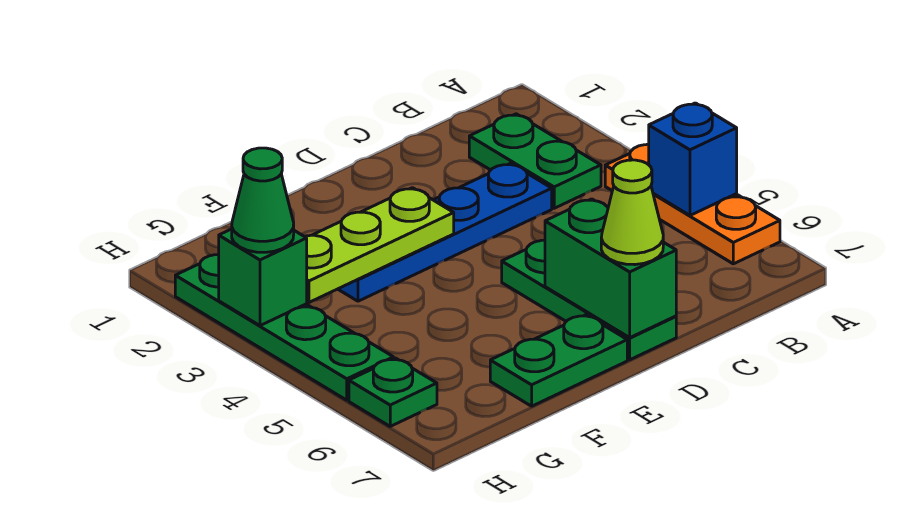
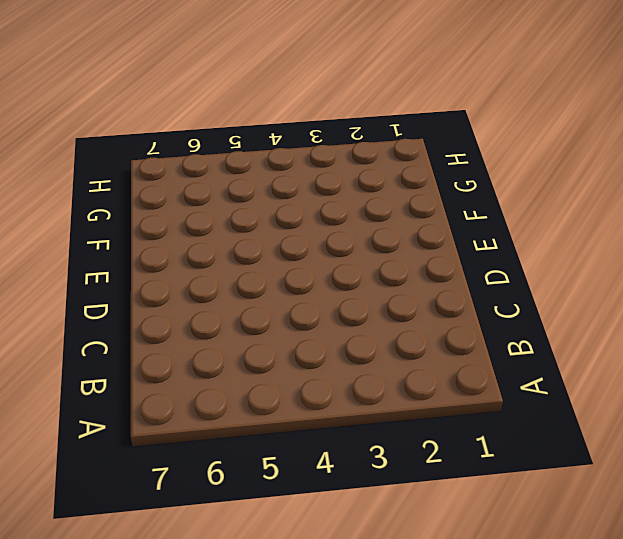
none -> orange 1x3 plate [605,144,780,264]
none -> green 1x2 plate [469,114,601,208]
none -> blue 1x4 plate [338,163,552,301]

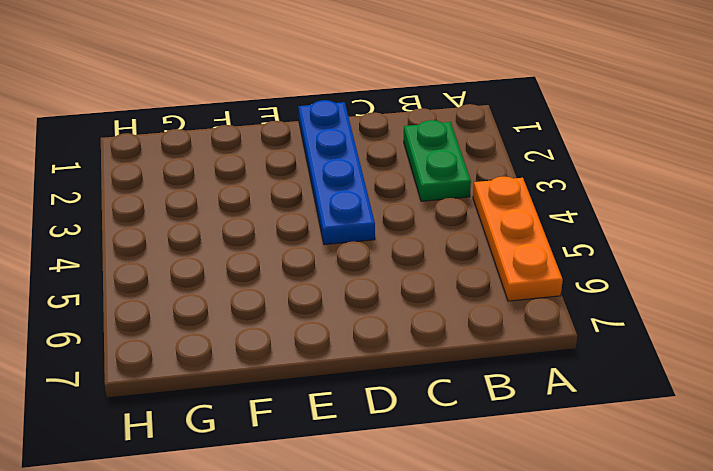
blue 1x4 plate [298,100,375,245] -> blue 1x4 plate turned to [338,163,552,301]
none -> green 1x3 plate [502,240,676,360]
none -> green 1x2 plate [490,315,627,406]
none -> green 1x4 plate [175,255,393,400]

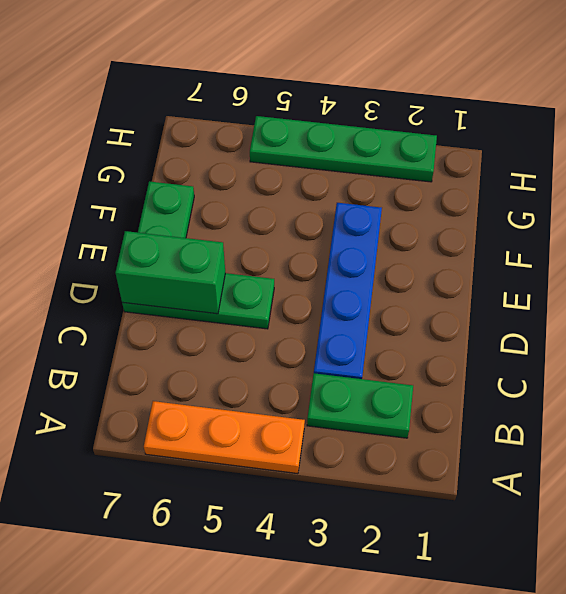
none -> green 1x1 plate [349,358,437,426]
none -> blue 1x1 brick [649,103,737,215]
none -> lime 1x3 plate [304,188,454,302]

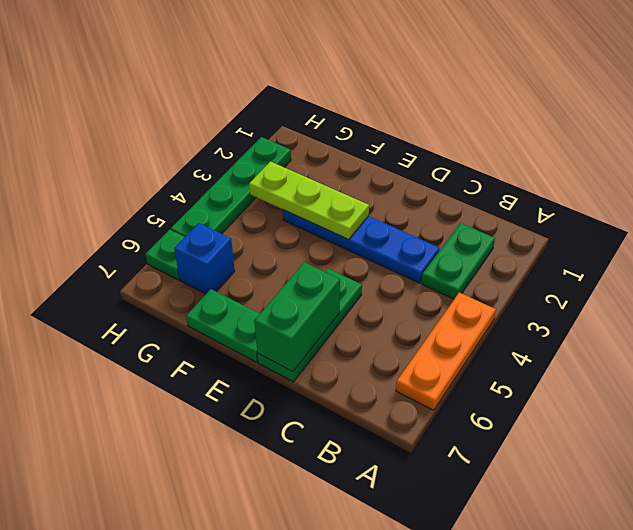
blue 1x1 brick [174,223,235,294] -> blue 1x1 brick moved to [649,103,737,215]
none -> green 1x1 brick [219,229,307,326]
none -> lime 1x1 cone [601,160,663,265]
none -> green 1x1 cone [232,148,294,252]

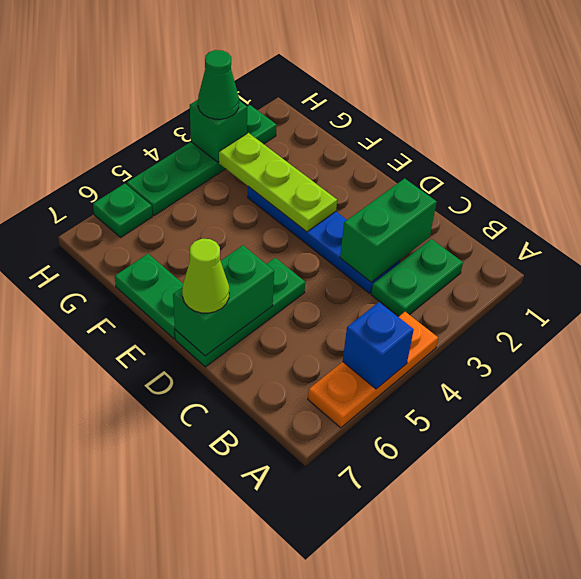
green 1x2 brick [340,178,437,282] -> none

